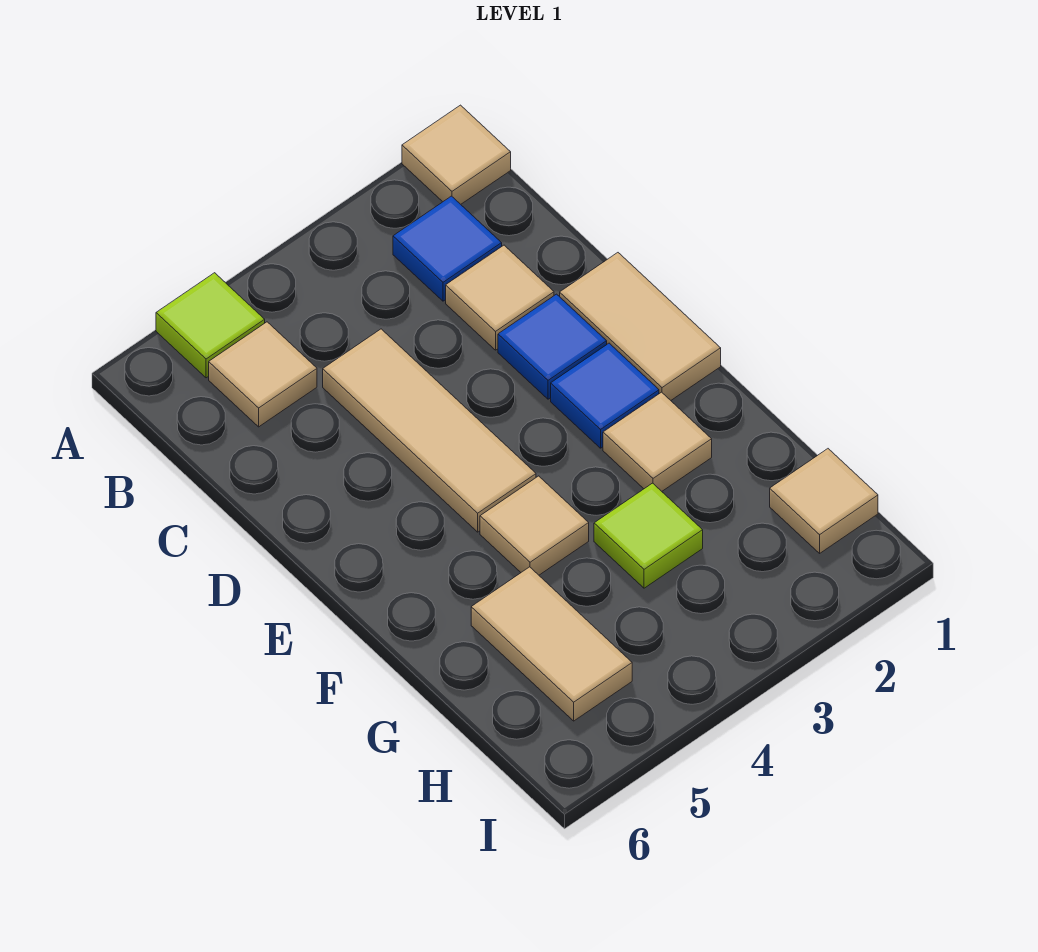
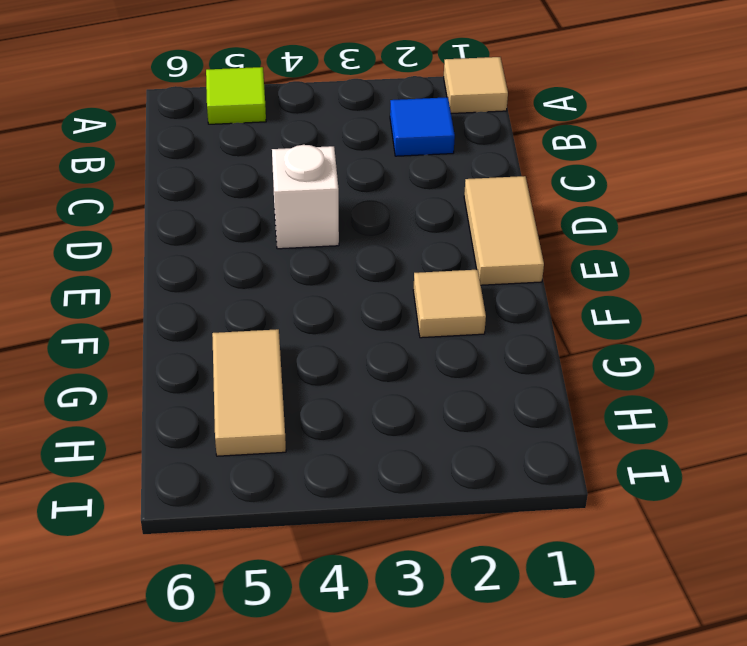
white 1x1 brick [272,145,339,249] -> tan 1x3 tile [323,329,536,532]
none -> tan 1x1 tile [209,322,317,427]
none -> tan 1x1 tile [446,245,554,350]
none -> blue 1x1 tile [498,294,607,399]

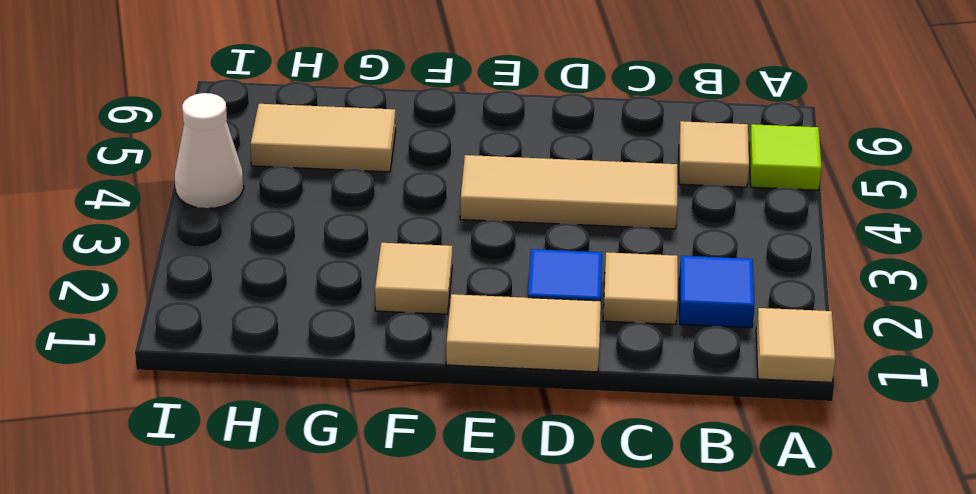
white 1x1 cone [175,93,244,208] -> none
none -> blue 1x1 tile [551,343,659,448]
none -> tan 1x1 tile [480,476,589,575]
none -> lime 1x1 tile [594,483,703,588]

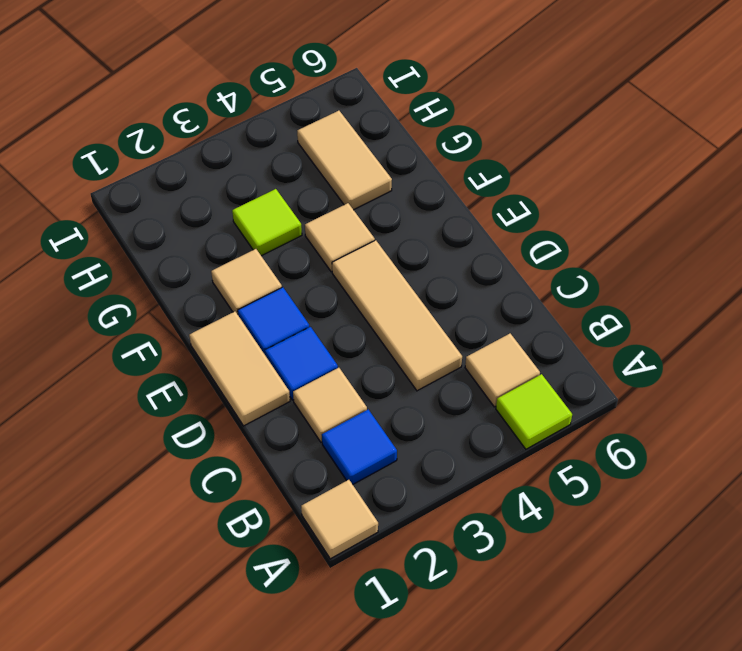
none -> tan 1x1 tile [770,449,878,553]

